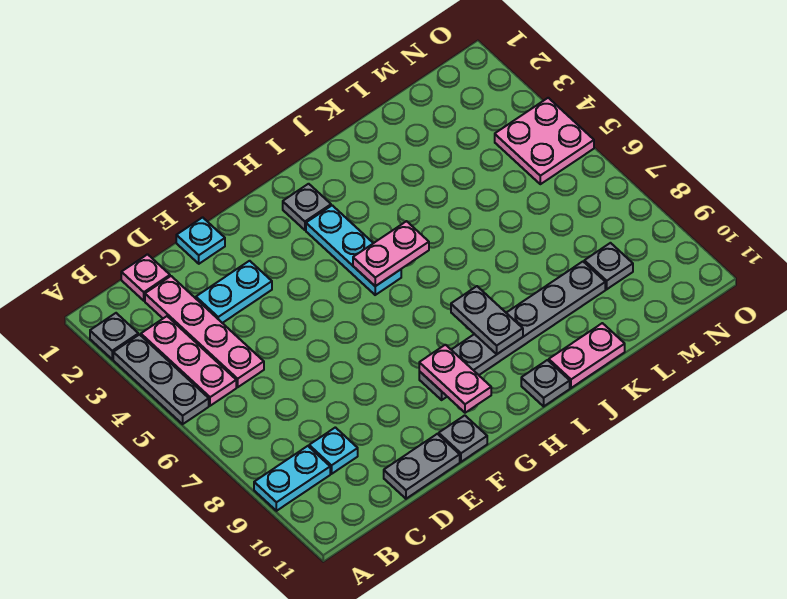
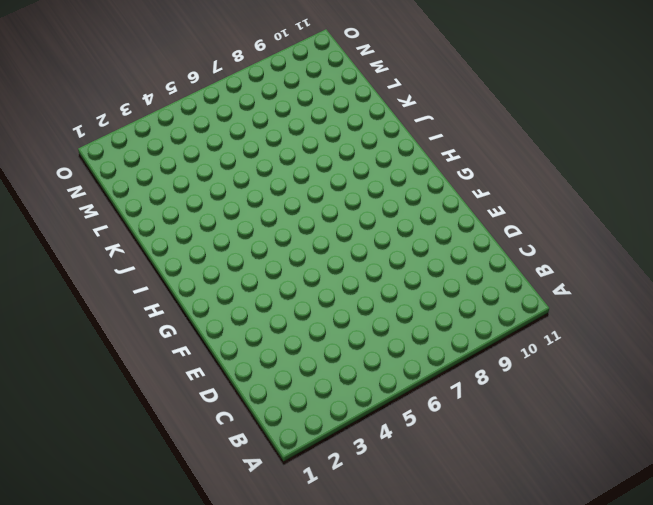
none -> grey 1x1 plate [90,313,138,359]
none -> grey 1x3 plate [113,335,209,424]
none -> cyan 1x2 plate [254,446,330,511]

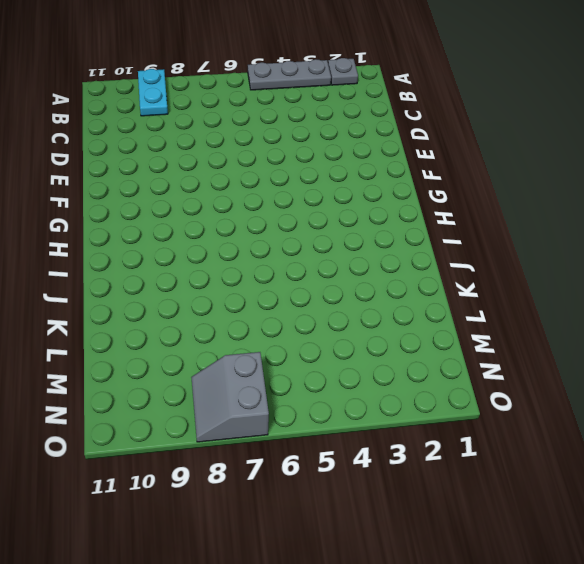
grey 2x2 slope [191,352,269,442] -> none
none -> pink 1x3 plate [141,316,236,406]
none -> pink 1x1 plate [121,254,170,301]
none -> pink 1x4 plate [145,276,264,387]

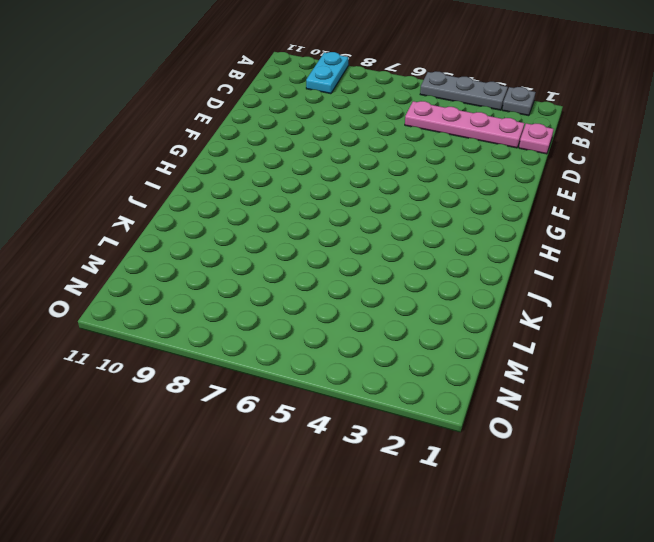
none -> pink 1x3 plate [141,316,236,406]
none -> cyan 1x1 plate [309,427,358,474]
none -> cyan 1x2 plate [196,261,272,323]

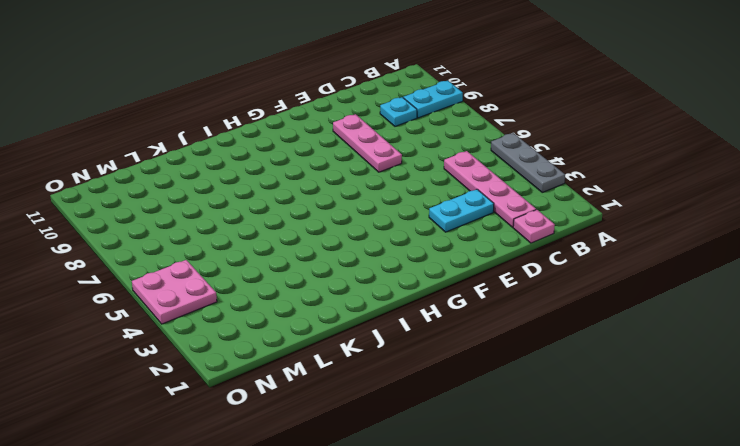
pink 1x3 plate [333,114,402,172] -> pink 1x3 plate moved to [141,316,236,406]
none -> grey 1x1 plate [90,313,138,359]
none -> grey 1x2 plate [384,434,460,499]
none -> cyan 1x1 plate [176,217,225,264]

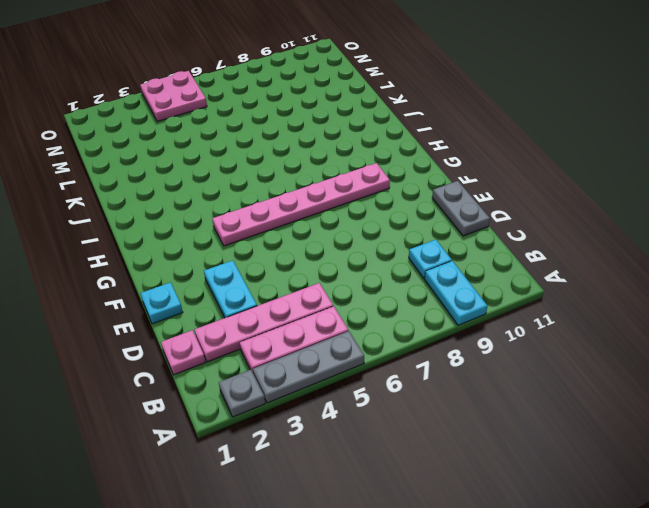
pink 1x6 plate [212,163,390,246] -> grey 1x6 plate [419,262,605,400]
none -> grey 1x1 plate [439,415,487,462]
none -> grey 1x1 plate [283,184,331,230]
none -> cyan 1x3 plate [306,205,401,295]

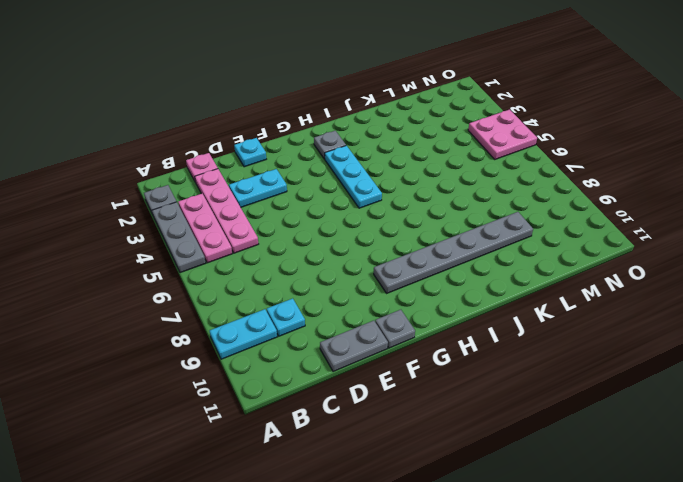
none -> grey 1x1 plate [521,360,570,406]
none -> pink 1x2 plate [549,323,625,388]
none -> grey 1x1 plate [584,243,633,289]

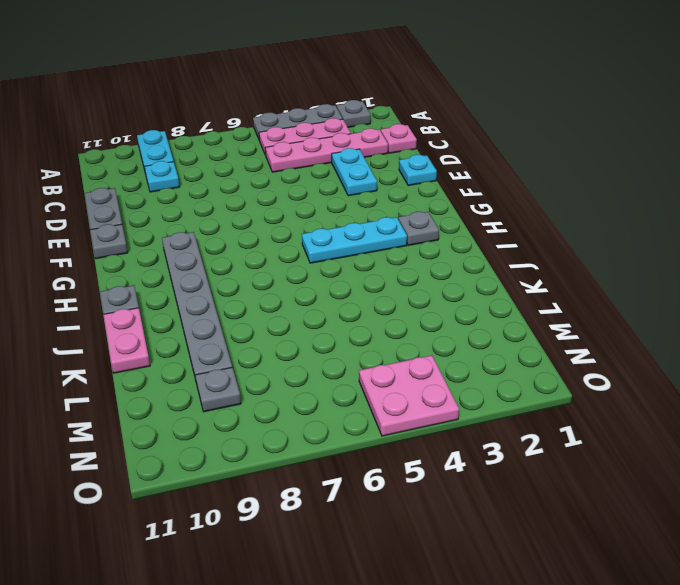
none -> pink 1x2 plate [419,345,491,413]
none -> pink 1x2 plate [353,221,429,286]
none -> grey 1x2 plate [451,286,523,354]

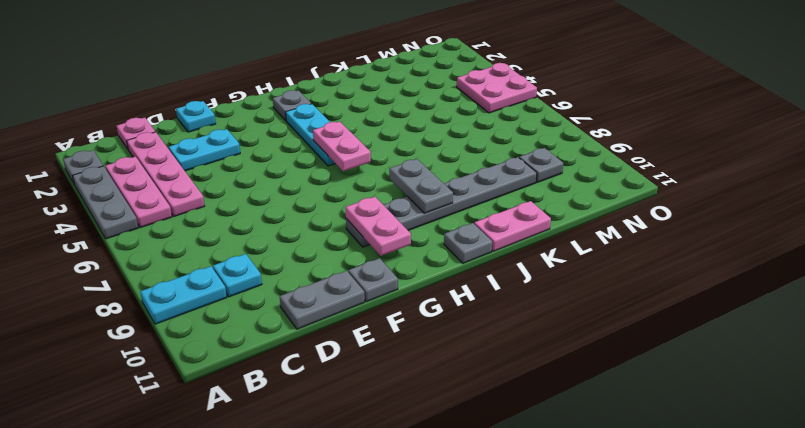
pink 1x2 plate [313,122,371,171] -> pink 1x2 plate turned to [353,221,429,286]

